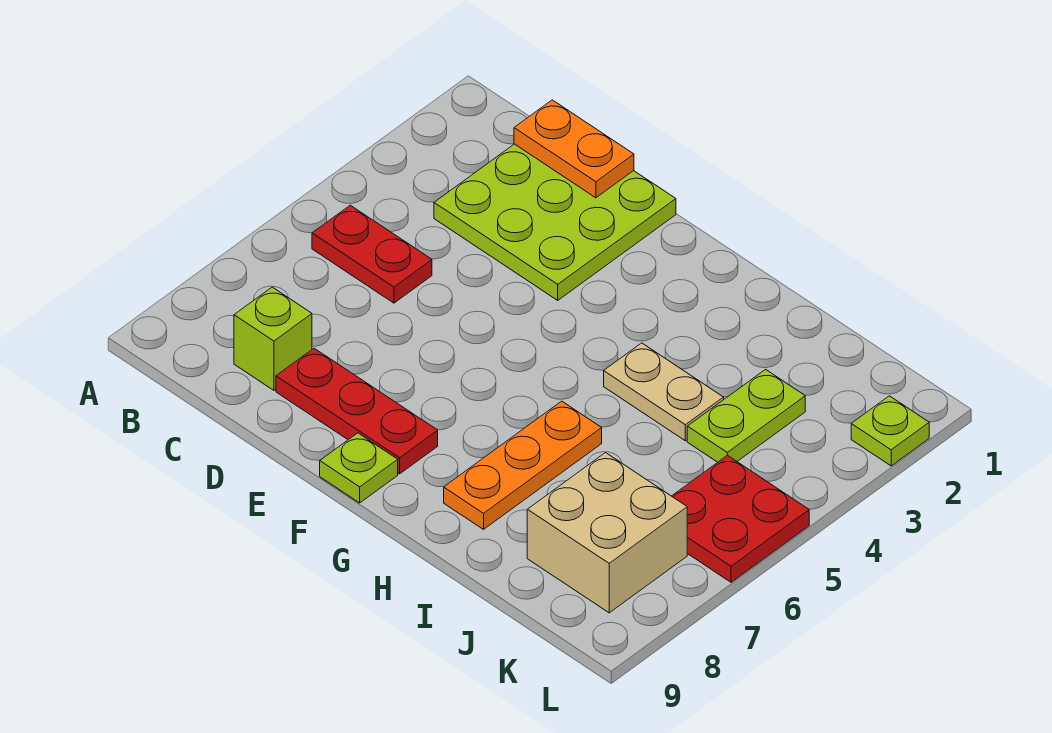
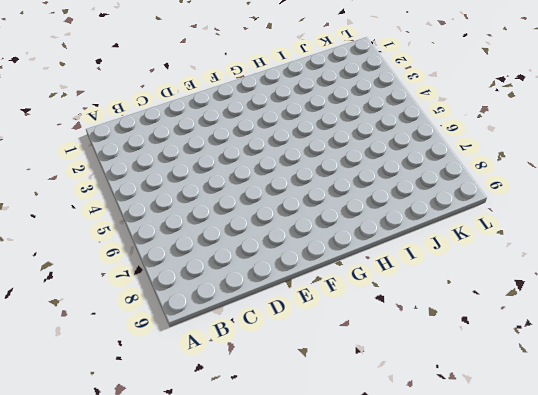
none -> red 1x2 plate [312,205,432,303]
none -> lime 3x3 plate [434,144,676,300]
none -> lime 1x1 brick [234,287,312,390]

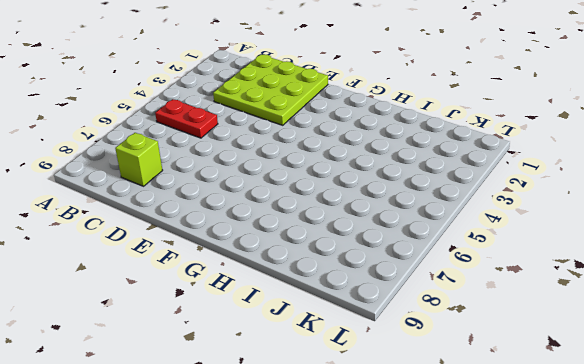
none -> red 1x3 plate [276,348,438,474]
none -> lime 1x1 plate [320,433,398,503]
none -> tan 1x2 plate [604,343,724,441]

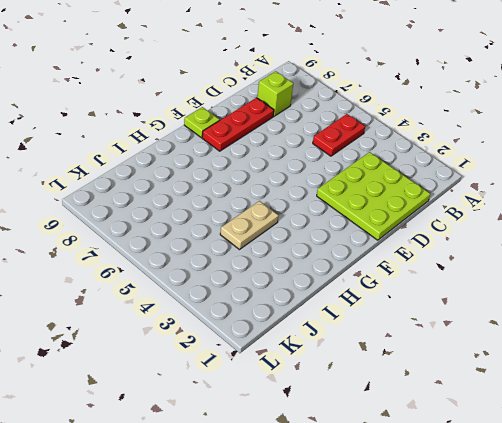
none -> orange 1x3 plate [444,401,602,529]
none -> lime 1x2 plate [687,369,805,462]
none -> tan 2x2 brick [527,453,687,613]

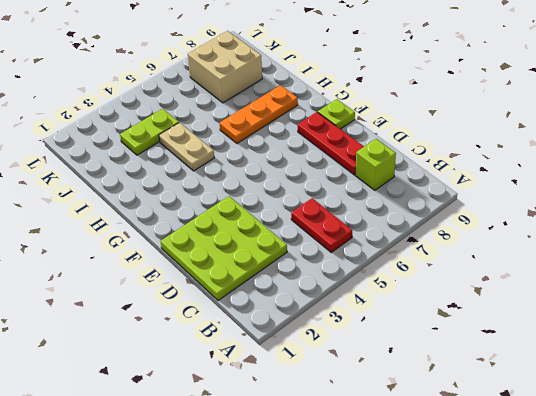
none -> red 2x2 plate [672,455,809,582]
none -> lime 1x1 plate [851,396,929,466]
none -> orange 1x2 plate [514,100,634,198]

